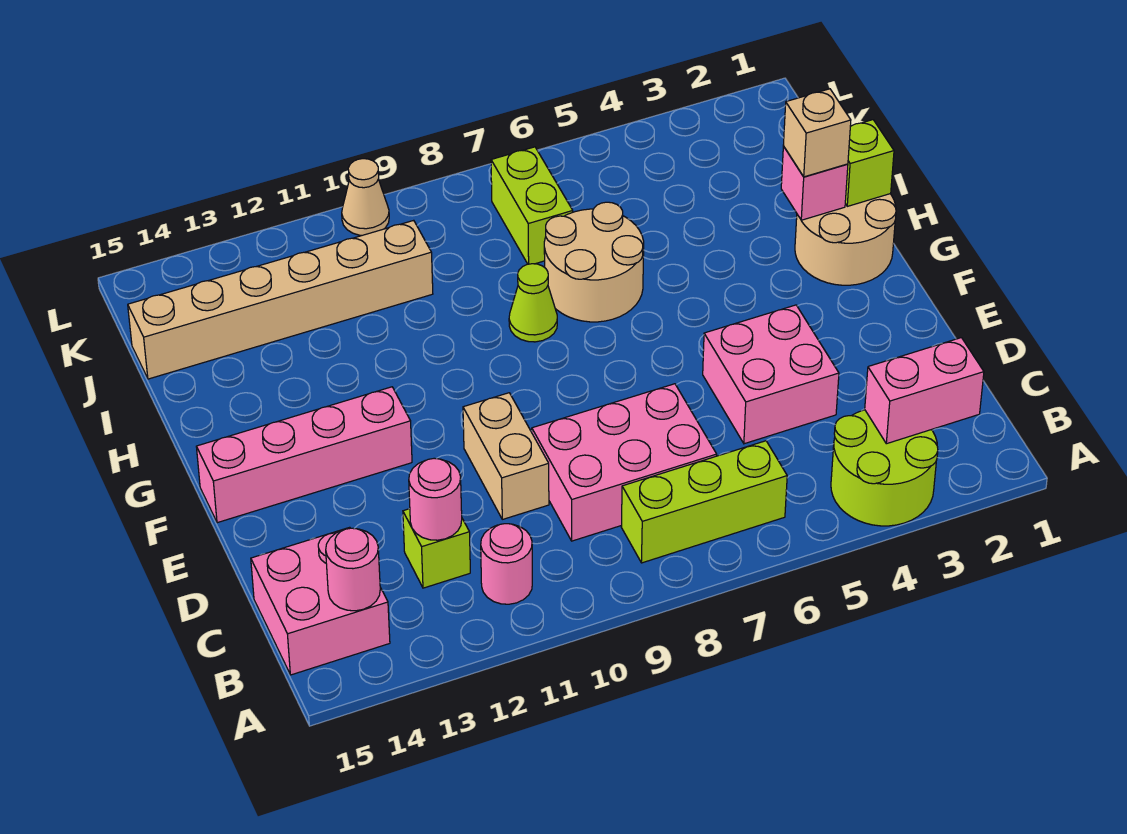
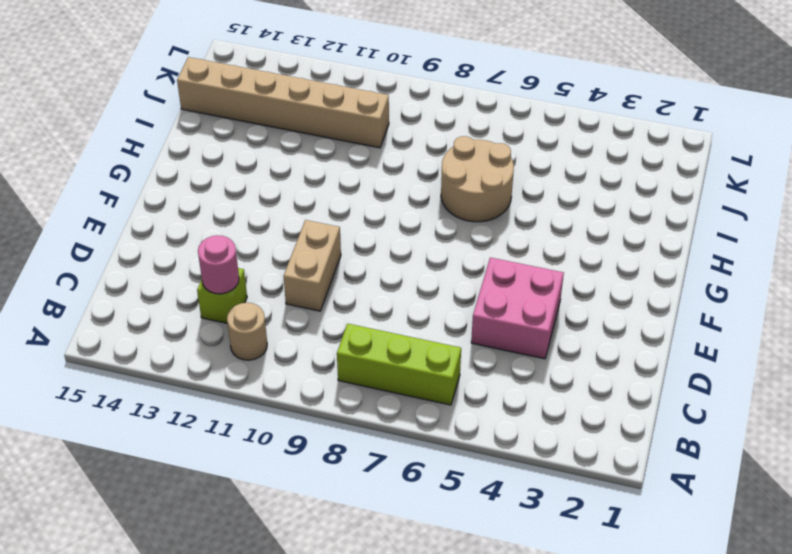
tan 1x1 round brick [227,303,267,360] -> pink 1x1 round brick [481,524,532,604]
none -> lime 2x2 round brick [831,410,938,526]
none -> pink 2x2 brick [251,527,390,675]
none -> pink 2x3 brick [532,384,717,541]

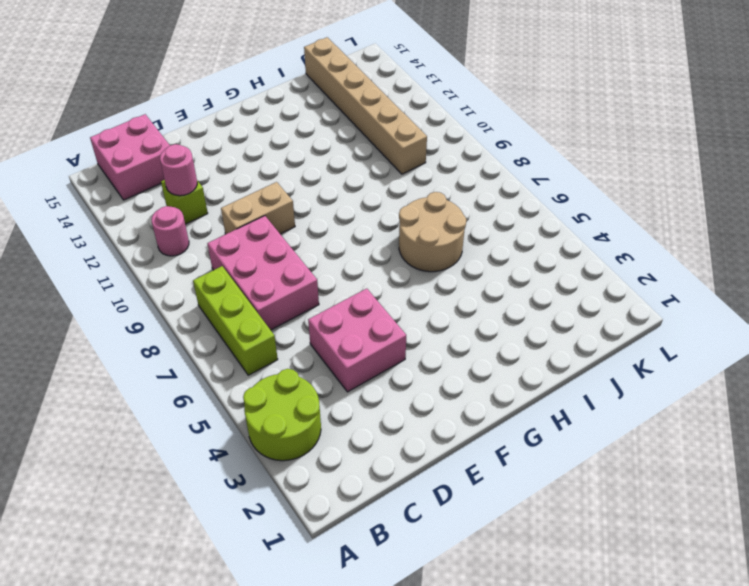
none -> pink 1x4 brick [196,387,412,523]
none -> tan 2x2 round brick [795,194,896,285]
none -> lime 1x1 cone [509,264,557,342]

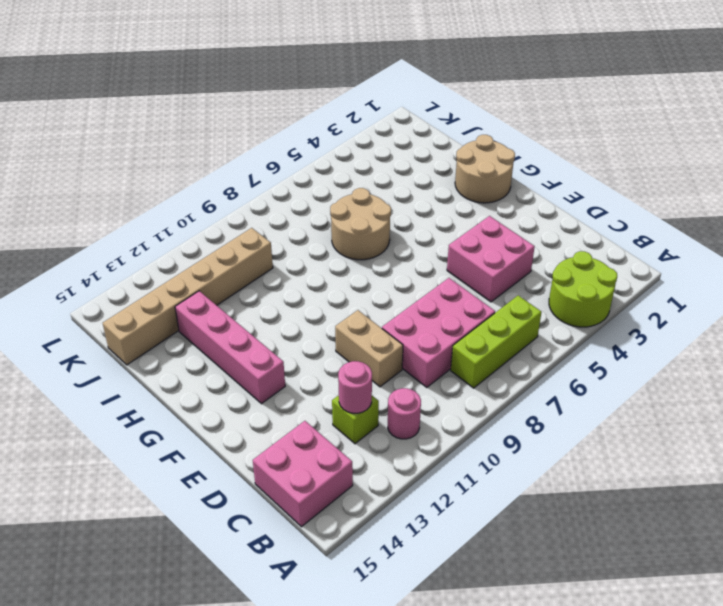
pink 1x4 brick [175,291,285,404] -> pink 1x4 brick turned to [196,387,412,523]
none -> lime 1x1 cone [509,264,557,342]
none -> lime 1x2 brick [491,147,573,264]
none -> tan 1x1 cone [342,159,389,235]

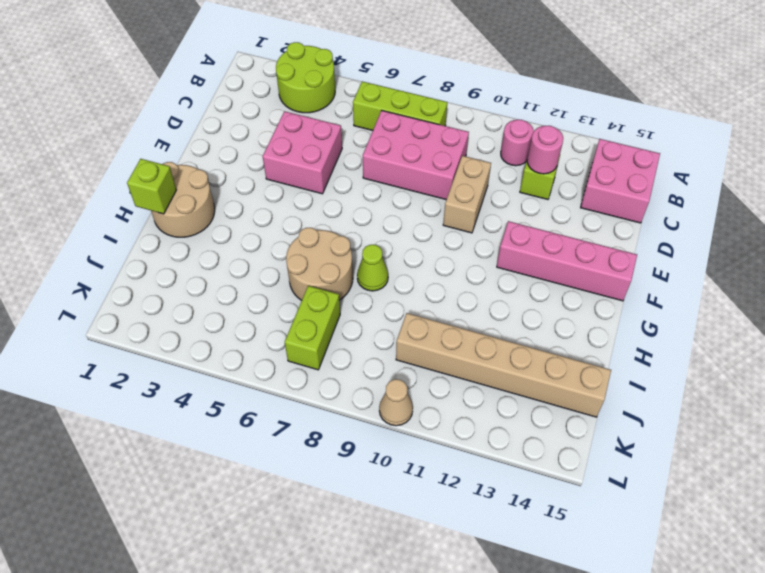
none -> pink 1x2 brick [865,338,984,444]
none -> pink 1x1 round brick [326,528,380,611]
none -> pink 1x1 brick [781,146,848,220]

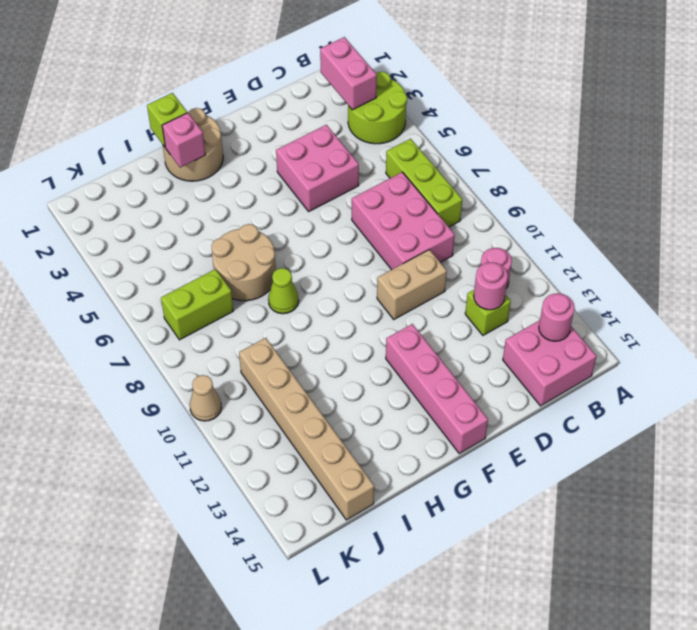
none -> tan 1x1 brick [783,89,851,177]

